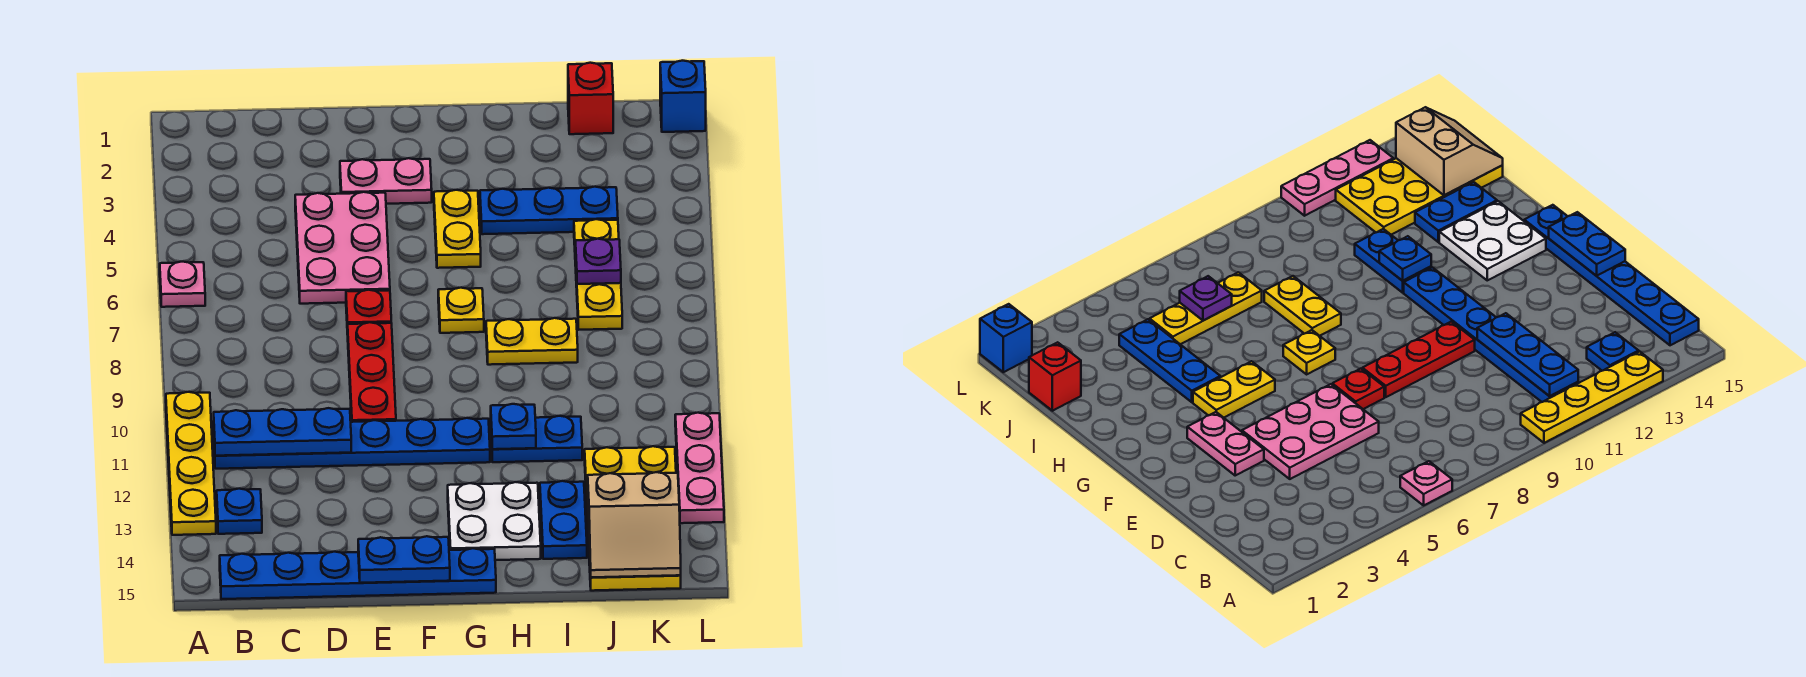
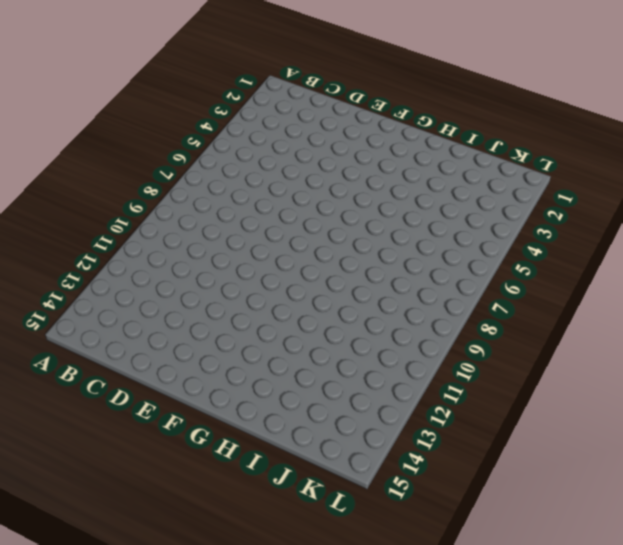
none -> pink 1x1 plate [160,262,205,307]
none -> yellow 1x4 plate [166,392,216,535]
none -> blue 1x6 plate [214,418,490,469]

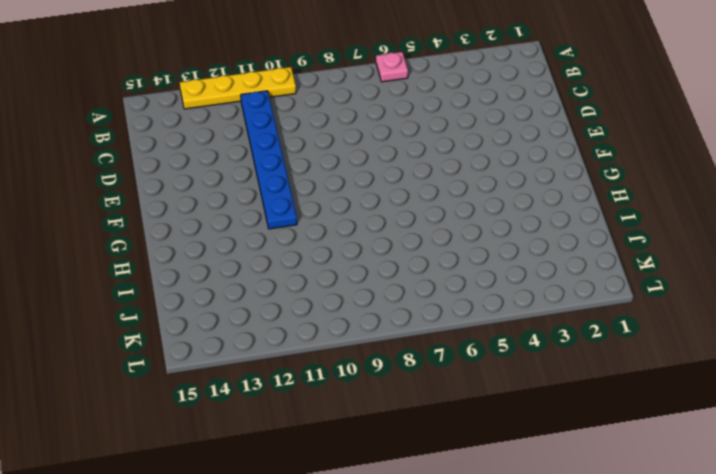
none -> blue 1x1 plate [217,489,262,534]
none -> blue 1x6 plate [220,548,496,599]
none -> pink 2x3 plate [295,192,390,304]

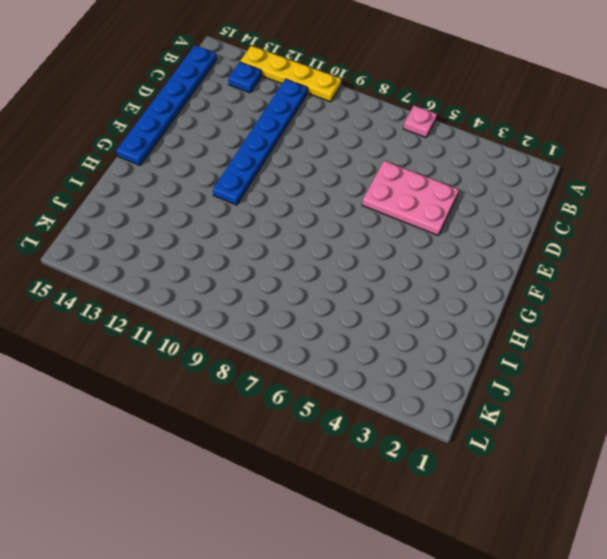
none -> pink 1x2 plate [340,158,432,204]
none -> red 1x1 plate [346,290,391,335]
none -> red 1x3 plate [348,322,396,422]

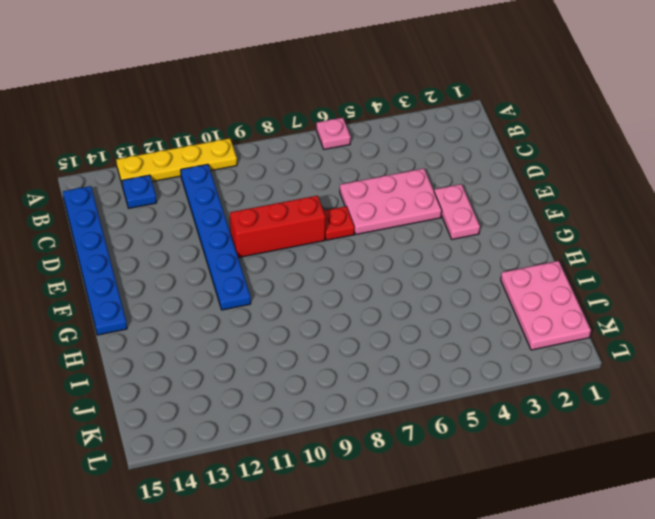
red 1x3 brick [230,196,325,258] -> red 1x3 plate [348,322,396,422]
pink 2x3 plate [501,261,591,350] -> red 1x1 brick [568,63,613,134]
none -> yellow 1x2 plate [434,190,481,268]
none -> yellow 1x1 plate [438,288,484,333]
none -> white 2x2 plate [448,482,541,560]

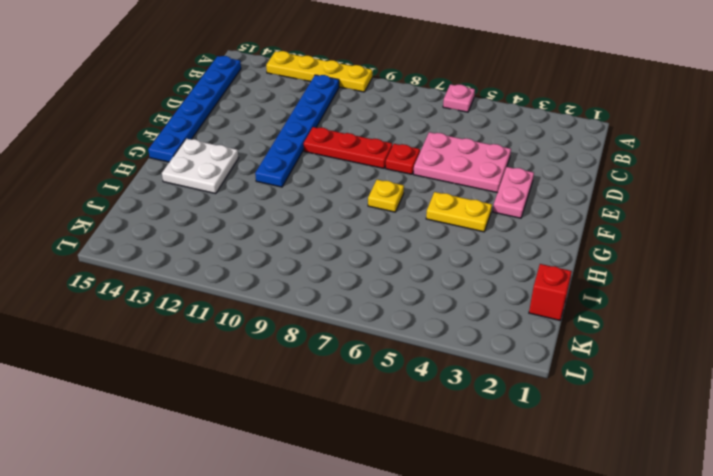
none -> blue 1x1 plate [217,489,262,534]
none -> blue 1x3 plate [480,187,618,234]
none -> yellow 1x2 plate [486,318,578,365]

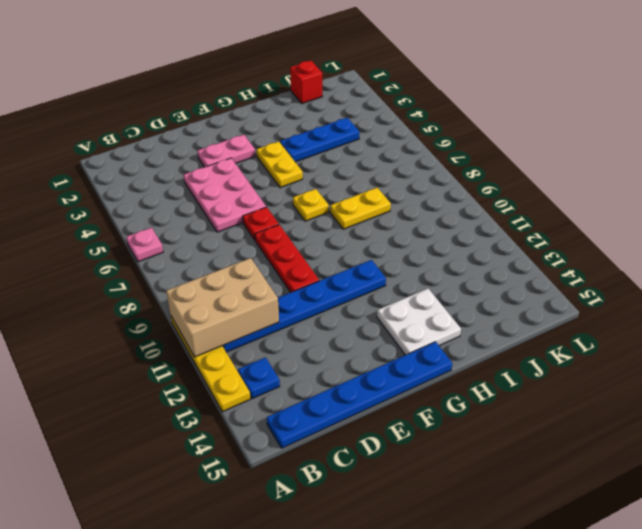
tan 2x3 brick [166,258,279,357] -> blue 1x3 plate [214,408,351,456]
none -> blue 1x2 plate [491,416,582,462]
none -> blue 1x2 plate [540,481,587,559]
none -> yellow 1x3 plate [574,219,622,330]

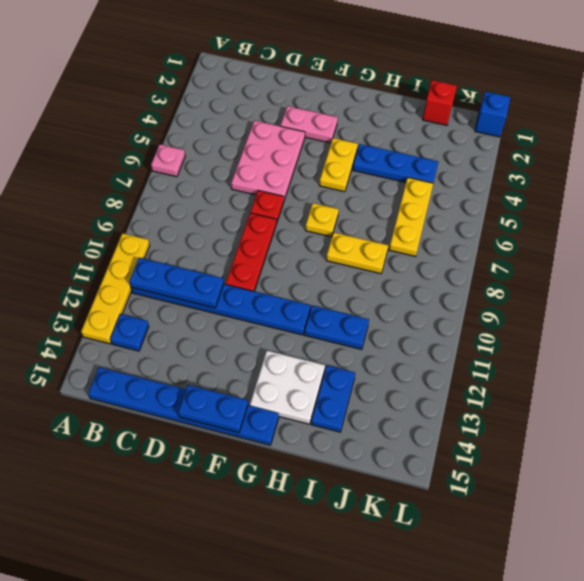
none -> yellow 2x4 plate [585,446,681,591]
none -> pink 1x3 plate [675,413,724,523]
none -> blue 1x1 plate [491,404,536,449]

